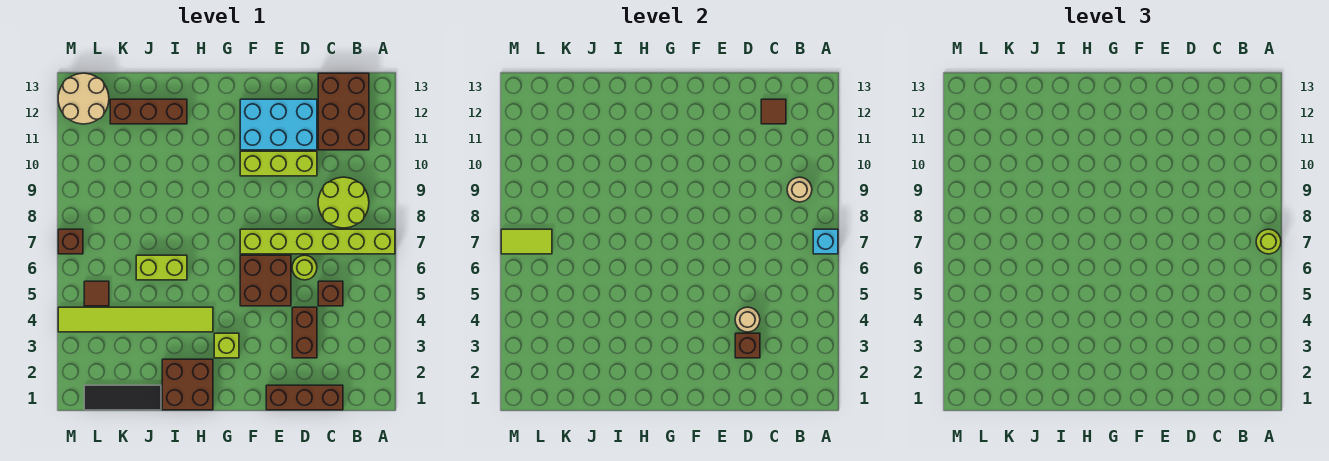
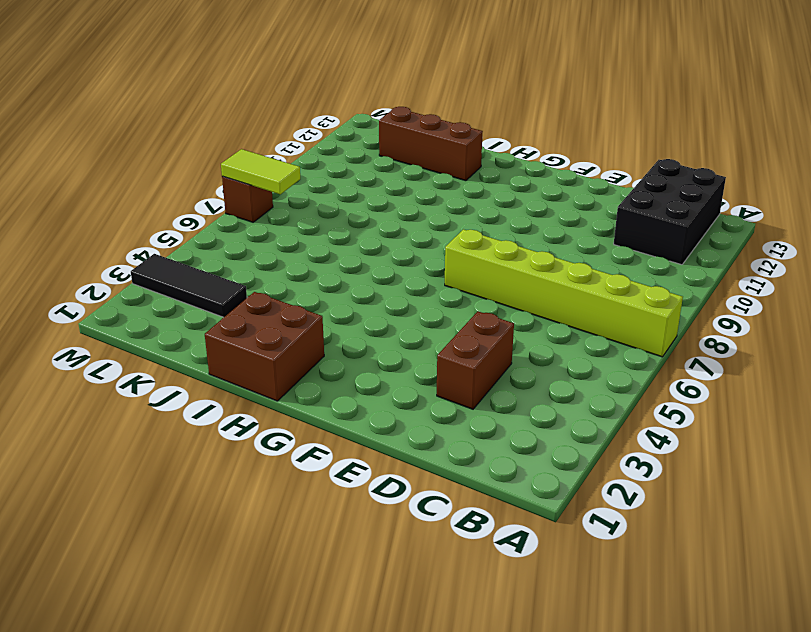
black 2x3 brick [614,159,726,265] -> brown 2x3 brick [318,73,369,150]
black 1x3 tile [131,254,247,317] -> black 1x3 tile moved to [84,385,161,410]
none -> lime 2x2 round brick [318,177,369,228]
none -> brown 1x3 brick [266,385,343,410]
none -> brown 1x1 brick [318,281,343,306]

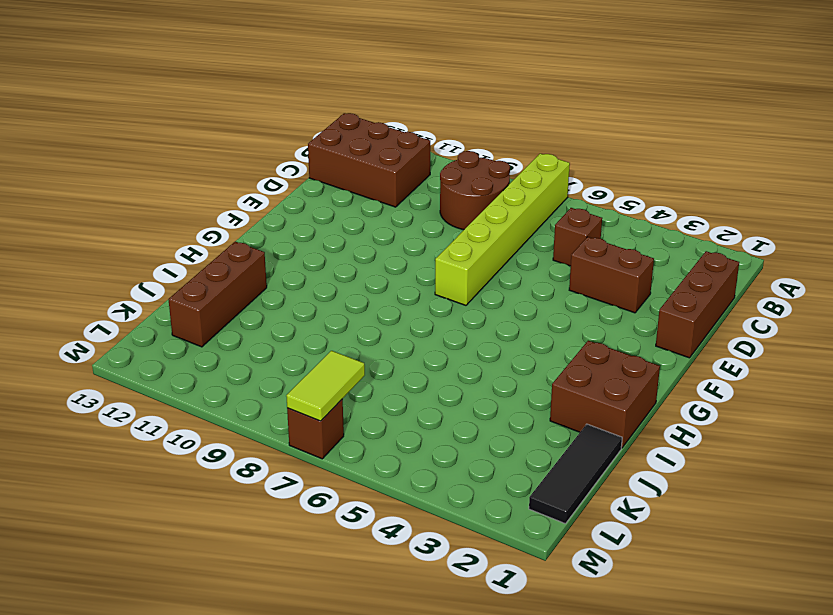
brown 2x2 round brick [440,151,510,230] -> lime 2x2 round brick [318,177,369,228]
none -> lime 1x1 round brick [292,255,317,280]
none -> lime 1x3 brick [240,151,317,176]
none -> cyan 2x3 brick [240,99,317,150]

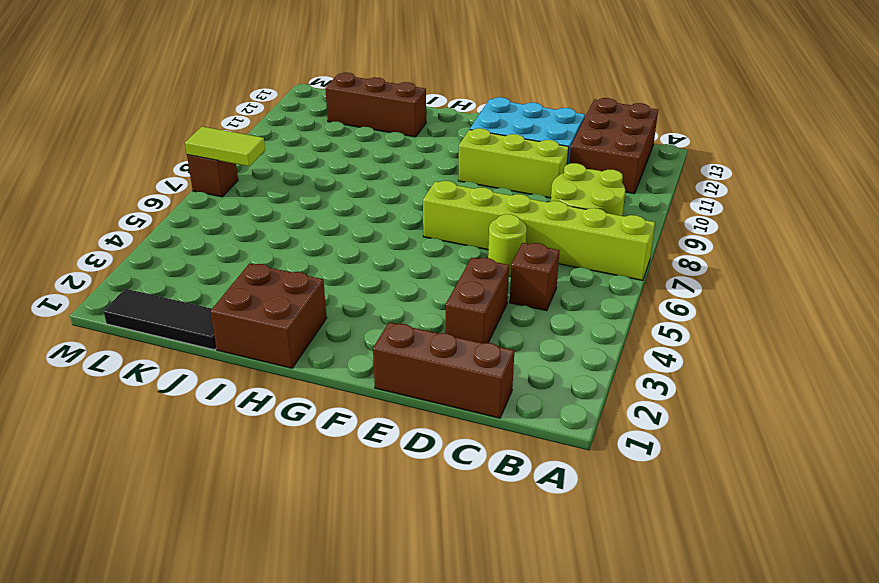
none -> brown 2x2 brick [240,255,291,306]
none -> lime 1x1 brick [214,333,239,358]
none -> lime 1x6 tile [58,307,213,332]

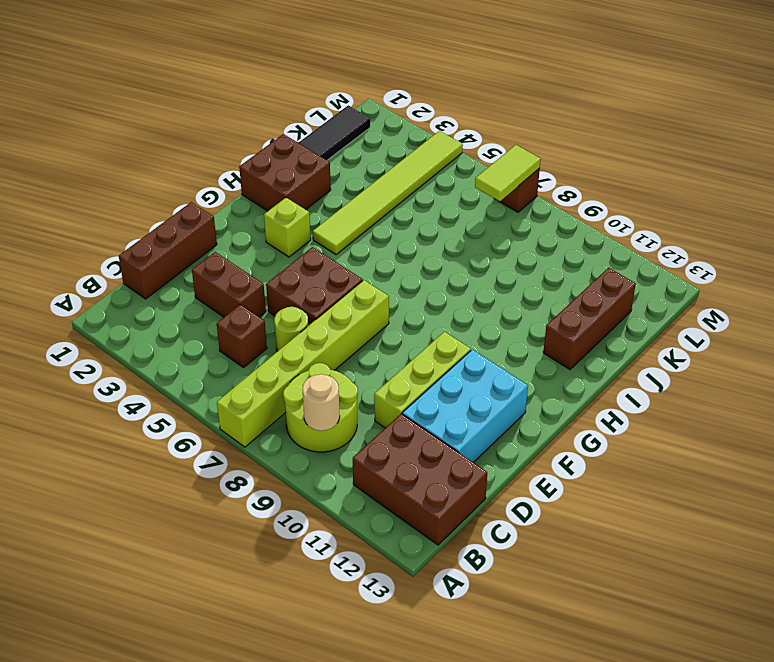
none -> lime 1x2 brick [136,255,187,280]
none -> brown 1x1 tile [84,281,109,306]
none -> tan 2x2 round brick [58,73,109,124]

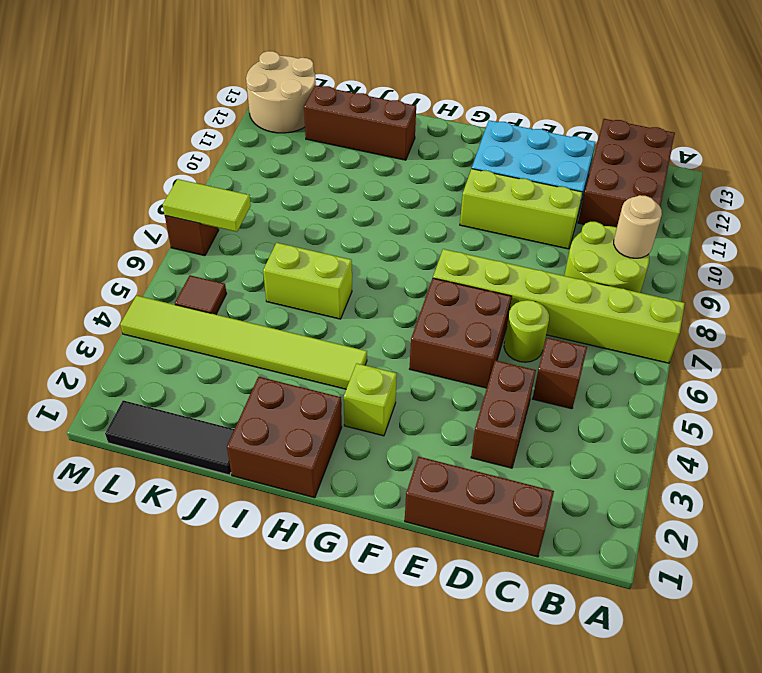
none -> cyan 1x1 brick [813,229,838,254]
none -> brown 1x1 tile [761,99,786,124]
none -> brown 1x1 brick [735,333,760,358]

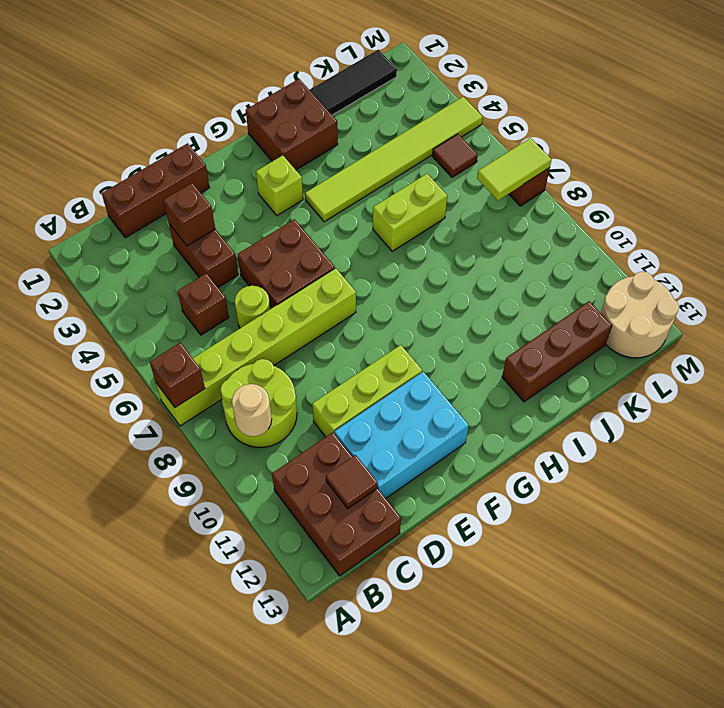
brown 1x1 brick [150,343,205,407] -> cyan 1x1 brick [813,229,838,254]
none -> tan 1x1 round brick [735,307,760,332]
none -> lime 1x1 round brick [1256,229,1281,254]

